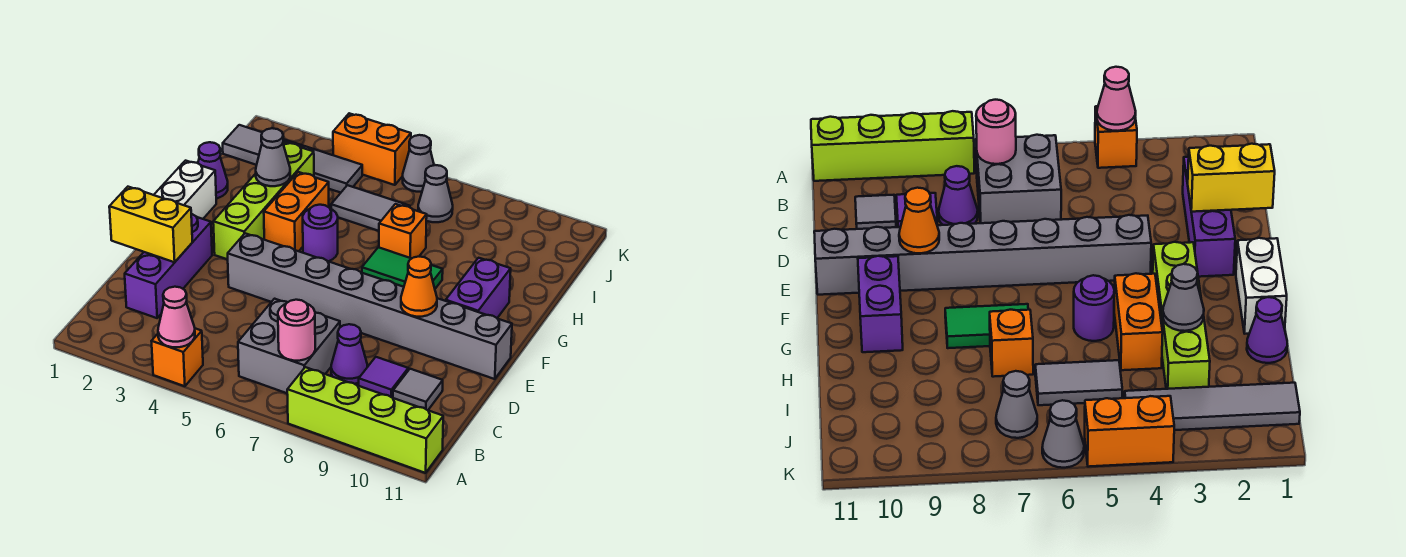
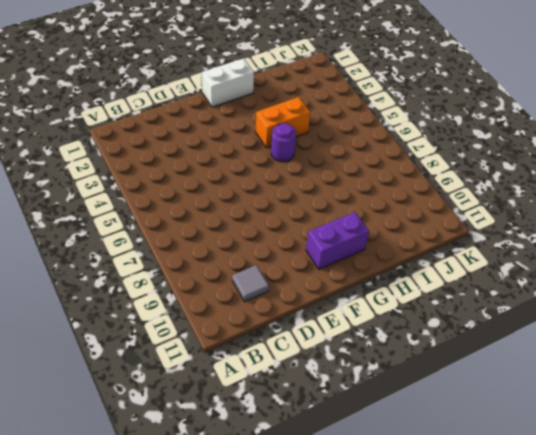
none -> orange 1x1 brick [152,328,203,386]
none -> lime 1x4 brick [287,367,443,473]
none -> grey 2x2 brick [238,299,340,393]

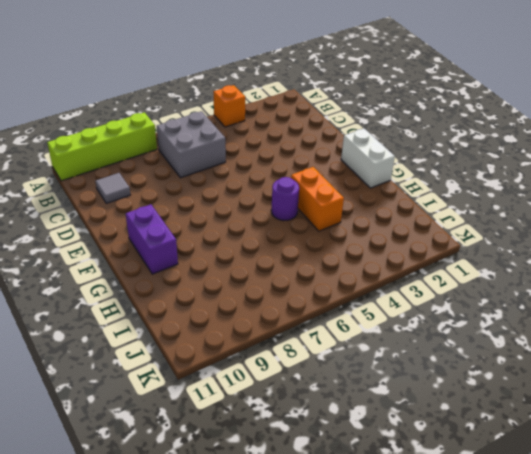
none -> purple 1x3 brick [125,214,212,318]
none -> purple 1x1 cone [331,324,367,384]
none -> purple 1x1 tile [359,357,408,398]

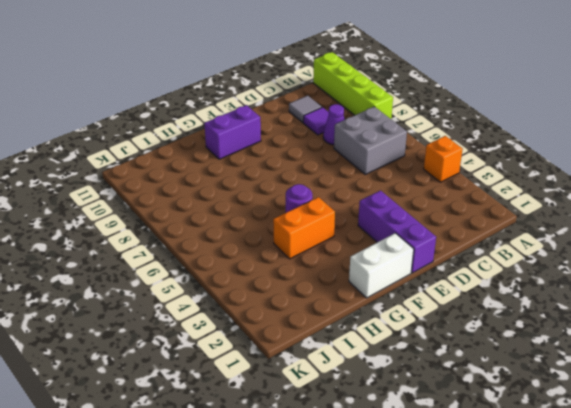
purple 1x3 brick [358,191,436,273] -> purple 1x3 brick turned to [125,214,212,318]
none -> grey 1x8 brick [228,233,512,379]
none -> lime 1x4 brick [213,142,314,260]
none -> green 1x2 tile [362,247,443,289]

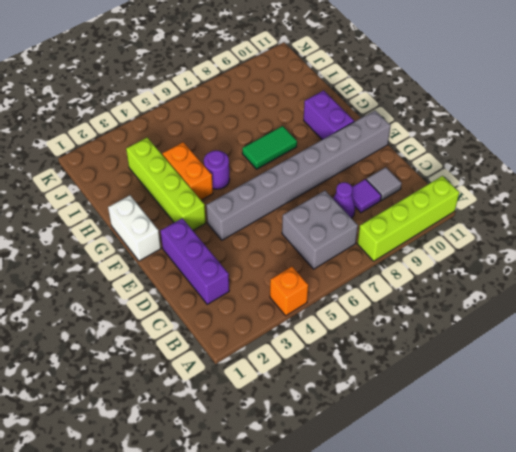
none -> purple 1x1 cone [198,142,228,198]
none -> orange 1x1 brick [379,204,427,259]
none -> grey 1x2 tile [331,185,410,231]

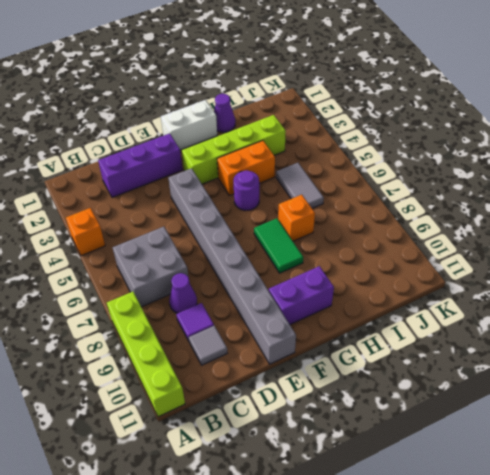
none -> grey 1x4 tile [223,125,362,193]
none -> grey 1x1 cone [418,165,453,222]
none -> orange 1x2 brick [333,113,411,185]

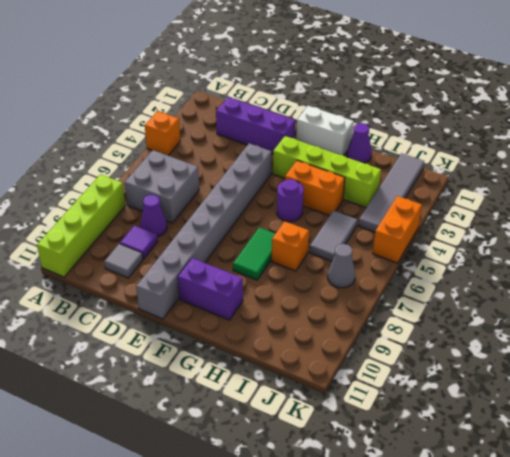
none -> grey 1x1 cone [403,135,434,192]
none -> pink 1x1 cone [158,287,195,347]
none -> pink 1x1 round brick [278,300,315,361]

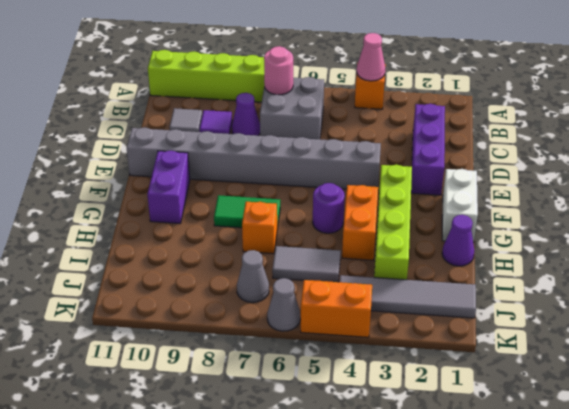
none -> yellow 1x2 brick [109,187,192,262]
none -> orange 1x1 cone [401,257,437,317]
none -> grey 1x1 cone [256,128,290,186]

